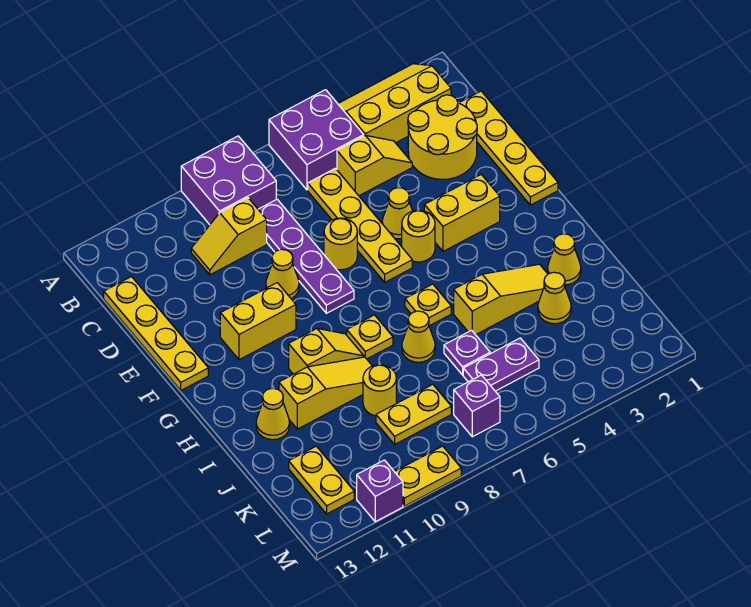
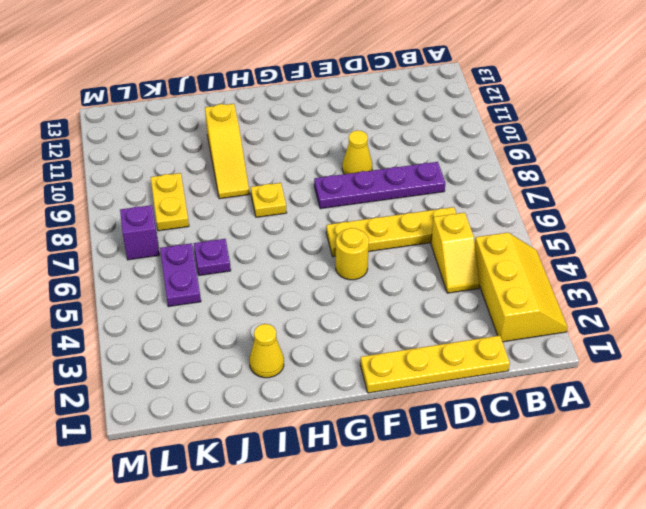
none -> purple 2x2 brick [269,90,364,190]
none -> purple 2x2 brick [181,136,276,225]
none -> yellow 2x2 round brick [408,95,477,179]
none -> yellow 1x2 slope [191,198,267,275]

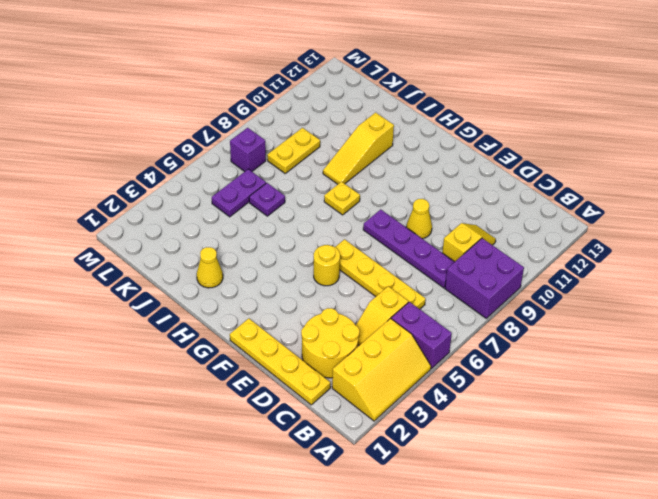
purple 1x2 brick [391,302,452,368] -> purple 2x2 brick [269,90,364,190]
none -> yellow 1x4 plate [104,277,208,390]
none -> yellow 1x1 cone [382,188,412,239]
none -> yellow 1x1 round brick [324,218,357,270]
none -> yellow 1x2 brick [424,175,500,251]

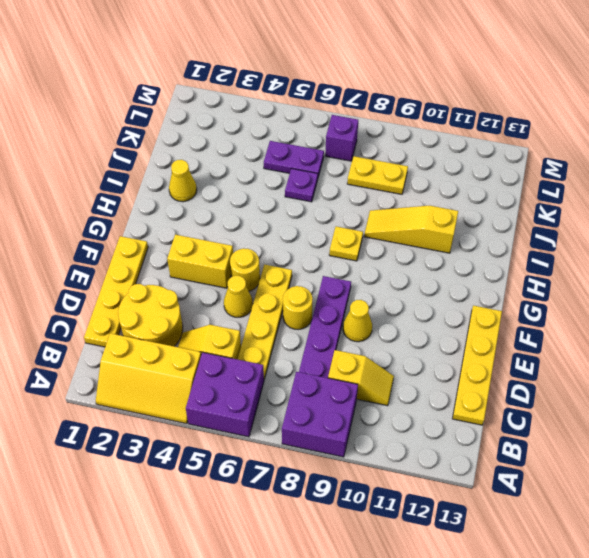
none -> yellow 1x2 brick [220,283,296,360]
none -> yellow 1x1 plate [405,284,451,326]
none -> yellow 1x2 slope [289,328,364,374]
none -> yellow 1x3 slope [454,264,548,335]

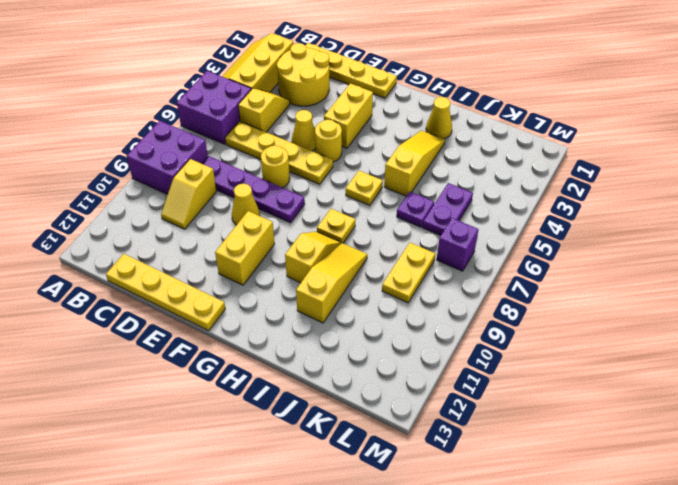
none -> yellow 1x1 cone [402,311,435,362]
none -> yellow 1x1 cone [256,388,290,440]
none -> yellow 1x1 cone [538,272,571,324]
none -> yellow 1x1 round brick [363,365,396,416]

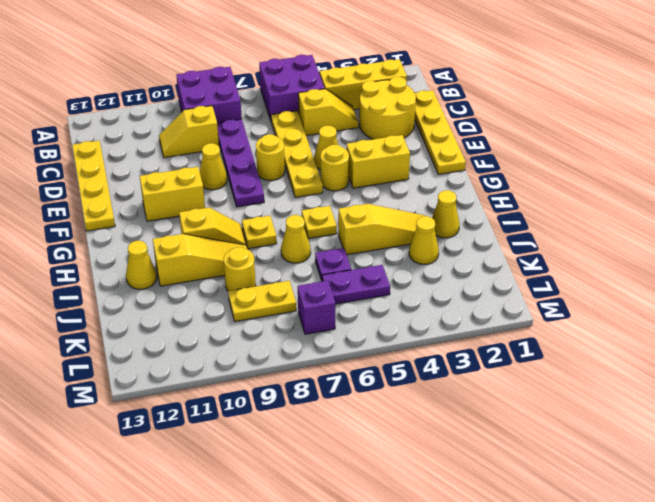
none -> yellow 1x2 plate [289,446,354,514]
none -> yellow 1x2 plate [395,446,461,506]
none -> purple 1x1 brick [357,460,403,522]

